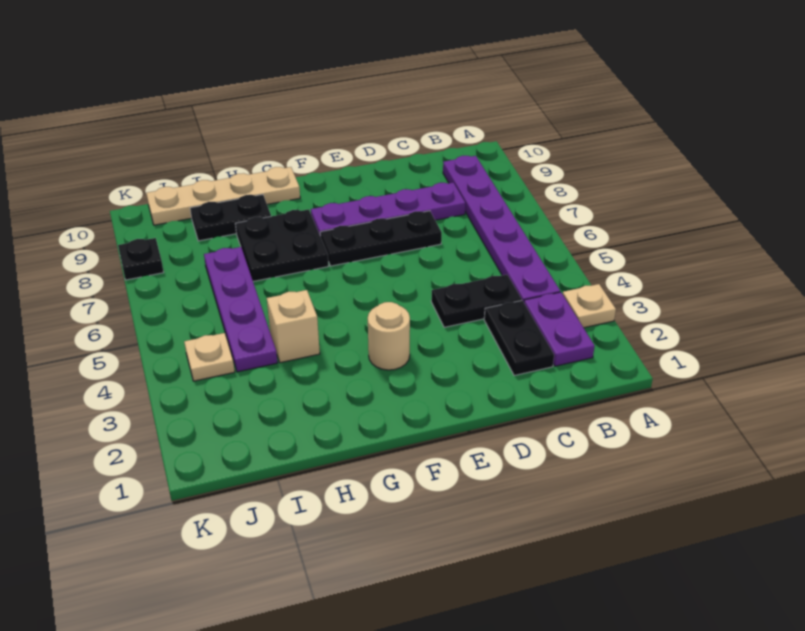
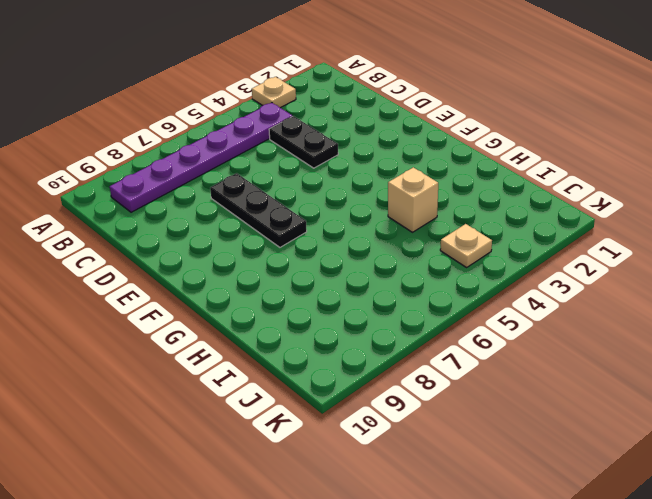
none -> purple 1x2 plate [524,292,595,366]
none -> black 1x2 plate [484,300,554,376]
none -> purple 1x4 plate [311,182,465,237]

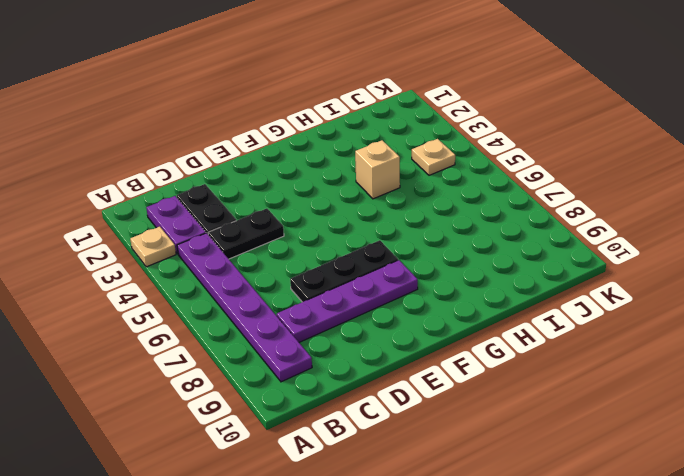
none -> tan 1x1 round brick [368,302,410,370]
none -> black 2x2 plate [235,209,329,281]
none -> tan 1x4 plate [146,167,300,225]

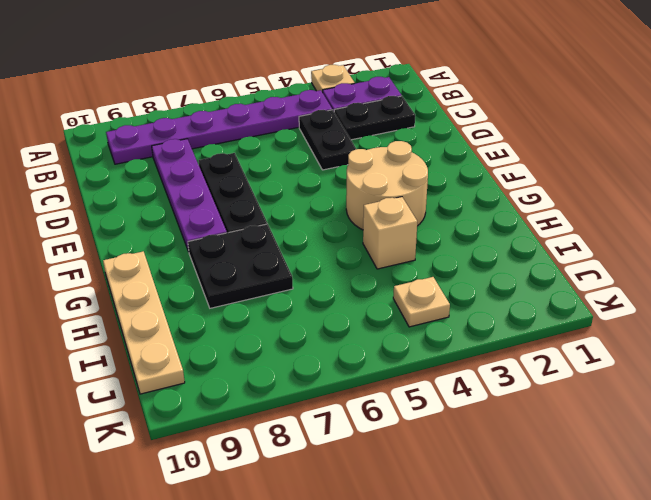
tan 2x2 round brick [346,141,428,230] -> tan 1x1 round brick [368,302,410,370]
none -> black 1x2 plate [190,194,271,241]
none -> purple 1x4 plate [204,247,278,372]
none -> black 1x1 plate [118,238,164,280]

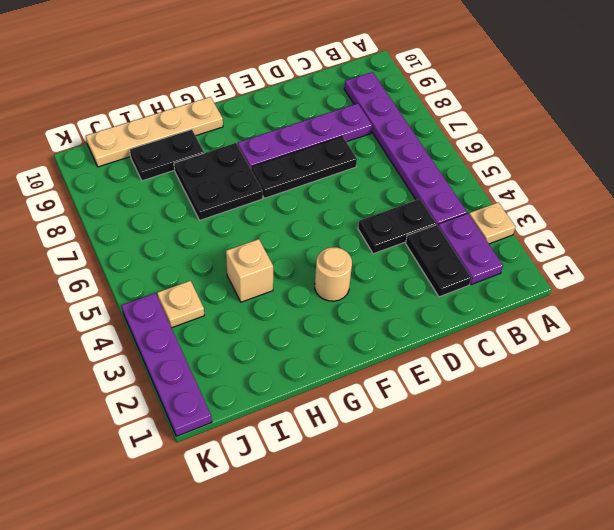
purple 1x4 plate [121,293,212,436] -> purple 1x4 plate moved to [204,247,278,372]
none -> black 1x1 plate [118,238,164,280]

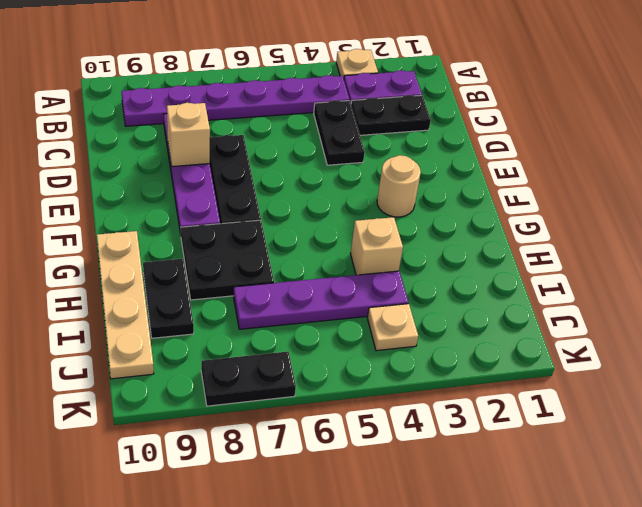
tan 1x1 brick [167,103,210,167] -> none
black 1x2 plate [201,352,296,406] -> black 1x1 plate [118,238,164,280]

